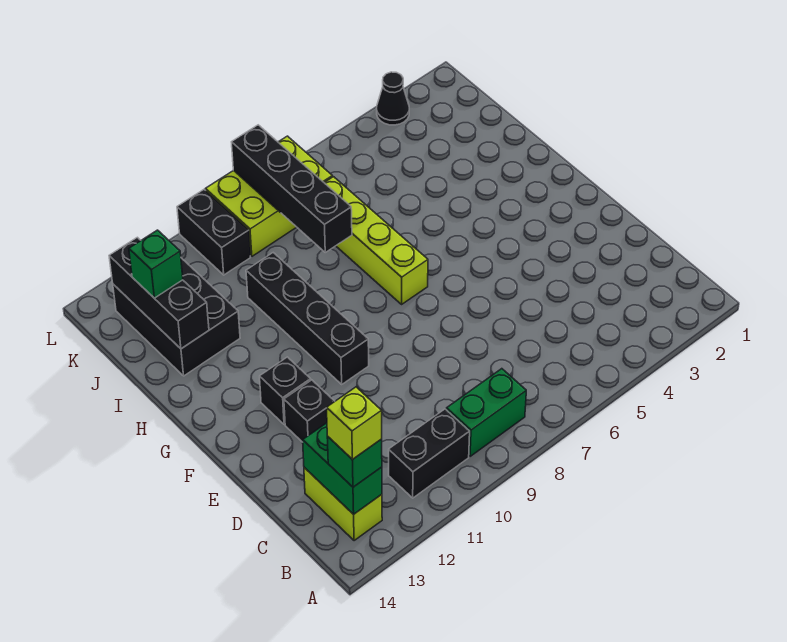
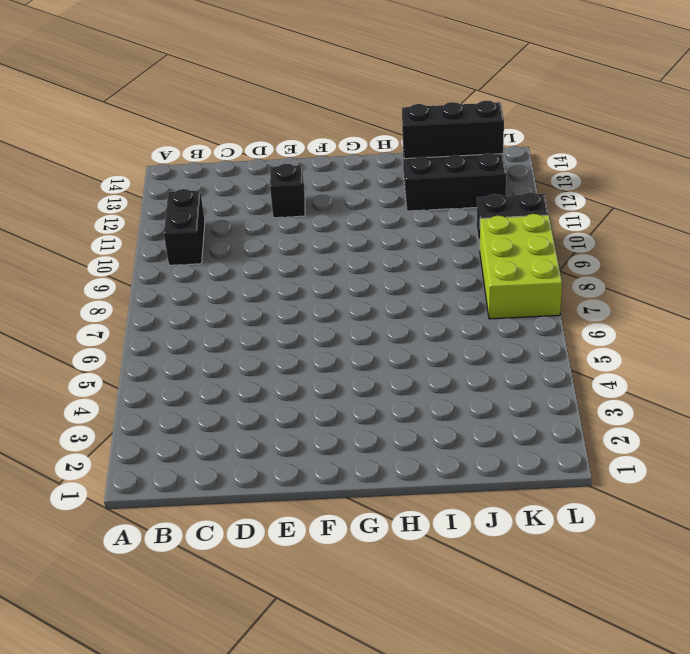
none -> green 1x2 brick [446,369,526,457]
none -> lime 1x2 brick [304,467,382,541]
none -> black 1x4 brick [246,253,369,384]

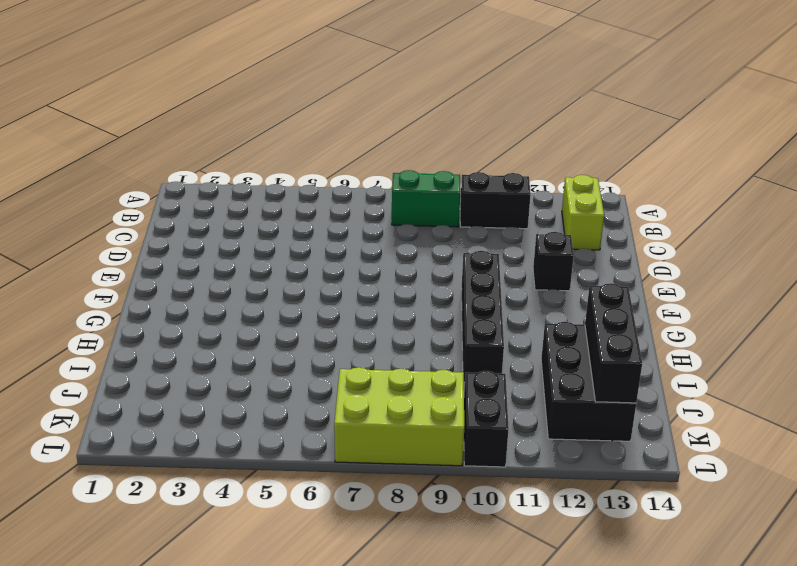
none -> black 1x1 brick [260,357,311,424]
none -> lime 1x4 brick [324,177,428,304]
none -> black 1x1 cone [377,72,409,125]

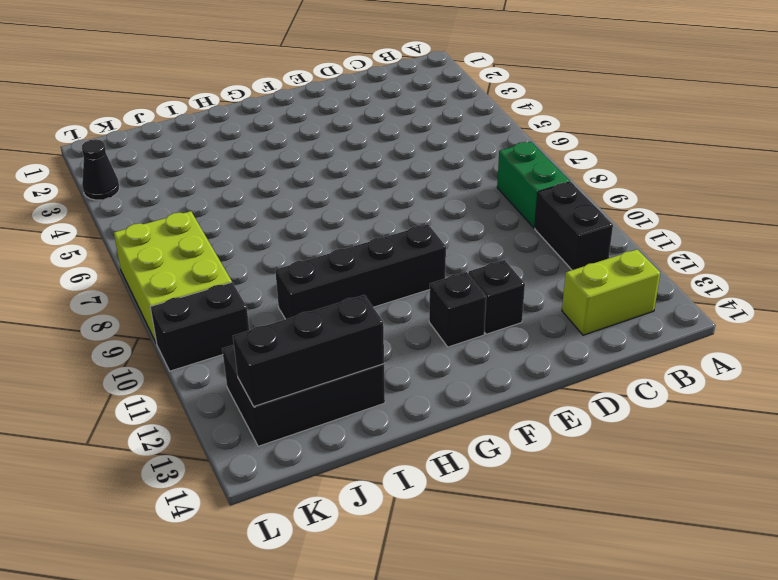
none -> lime 1x4 brick [324,177,428,304]
none -> green 1x2 brick [303,423,382,514]
none -> black 1x4 brick [232,125,352,252]

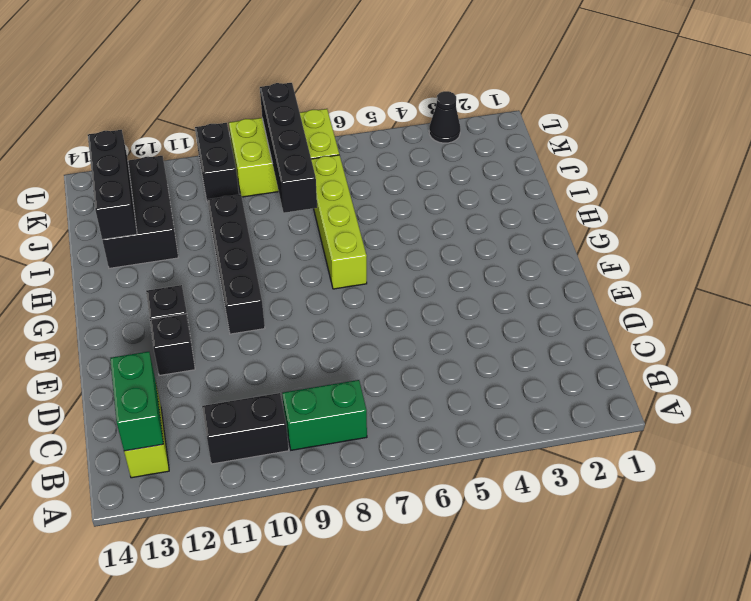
none -> green 1x1 brick [327,436,382,487]
none -> green 1x1 brick [129,230,183,298]
none -> lime 1x1 brick [327,387,382,459]

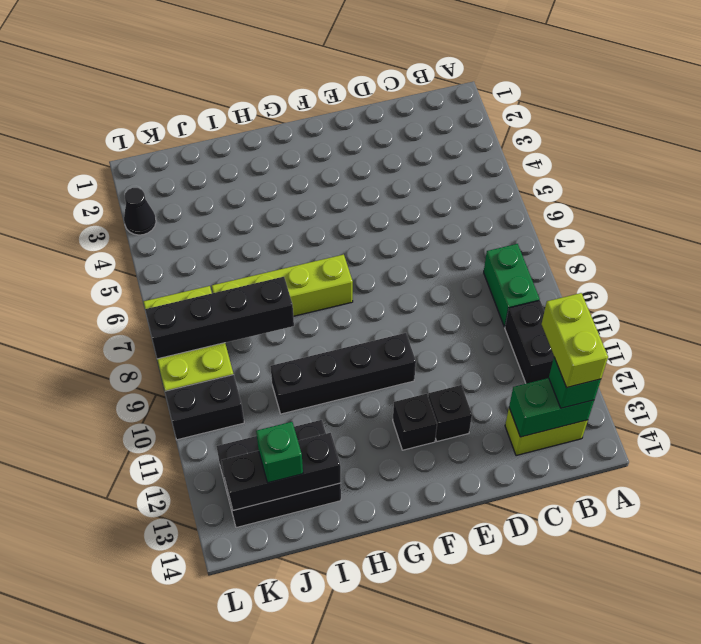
lime 1x2 brick [542,293,608,388] -> lime 1x1 brick [327,387,382,459]

